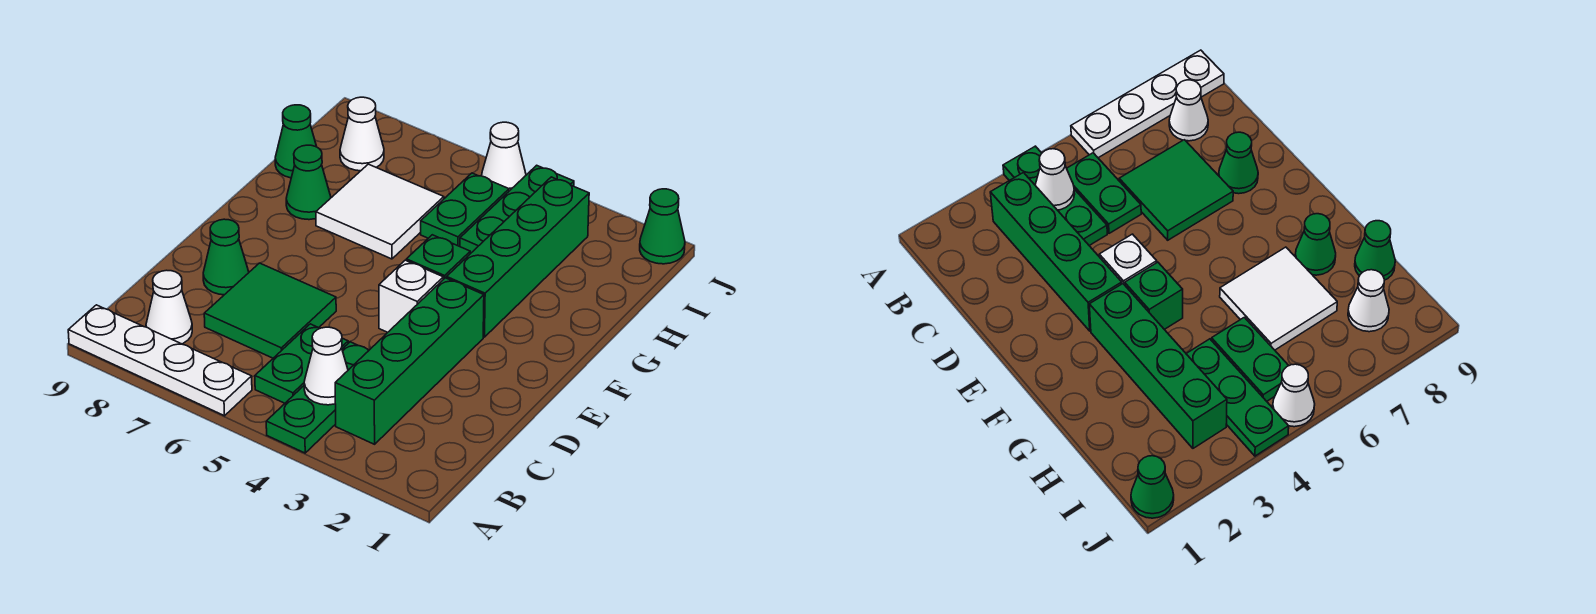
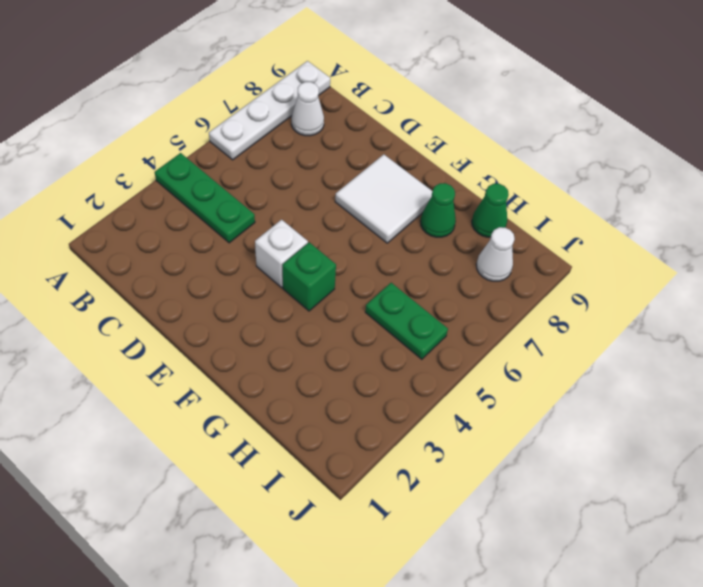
white 2x2 tile [335,154,432,243] -> white 2x2 tile moved to [316,164,444,259]
none -> green 1x4 brick [335,278,484,444]
none -> green 1x2 plate [255,324,348,403]
none -> green 2x2 tile [204,263,336,358]

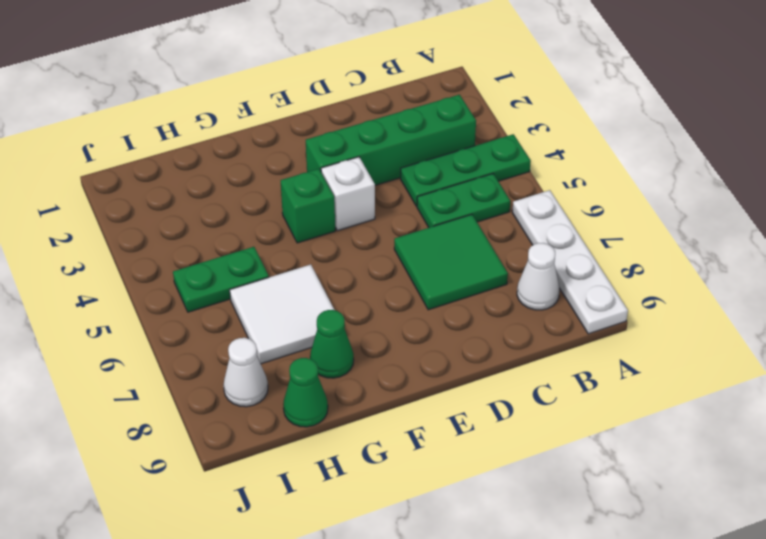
none -> green 1x1 cone [203,219,249,295]
none -> green 1x4 brick [447,177,589,337]
none -> green 1x3 plate [460,165,574,254]

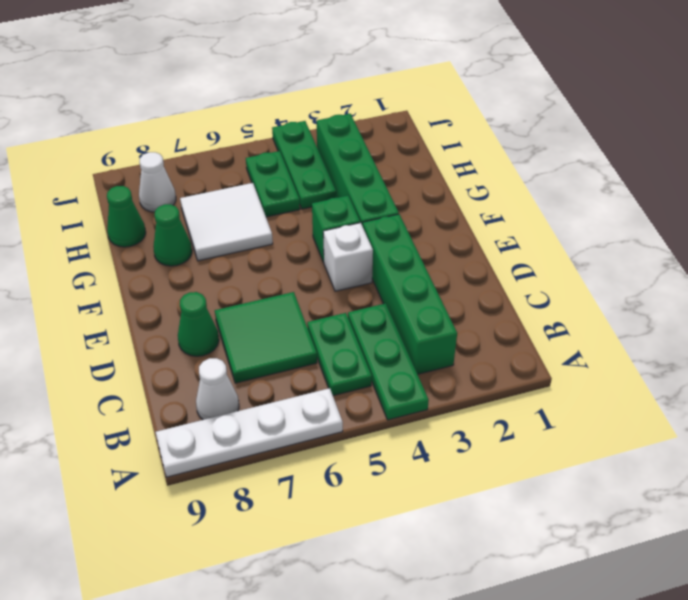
none -> green 1x1 cone [640,189,685,264]
none -> white 1x1 cone [482,122,526,191]
none -> white 1x1 cone [304,327,348,405]

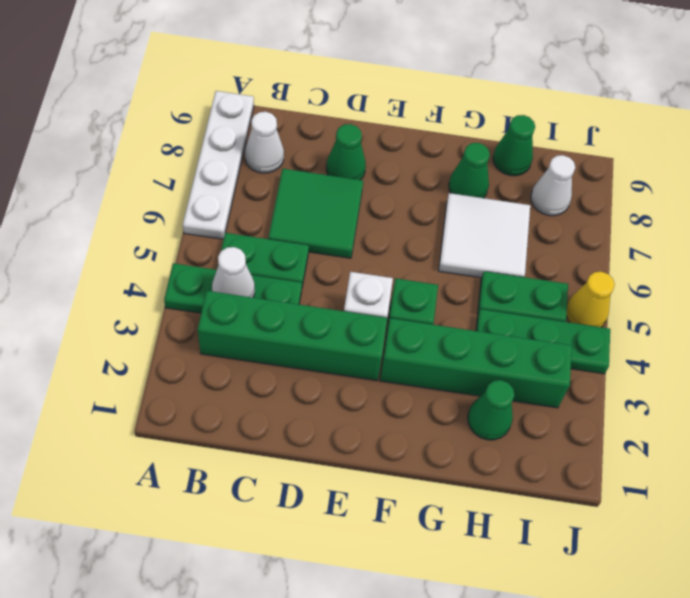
green 1x1 cone [468,380,515,440] -> green 1x1 cone moved to [640,189,685,264]
yellow 1x1 cone [566,272,615,327] -> white 1x1 cone [482,122,526,191]

